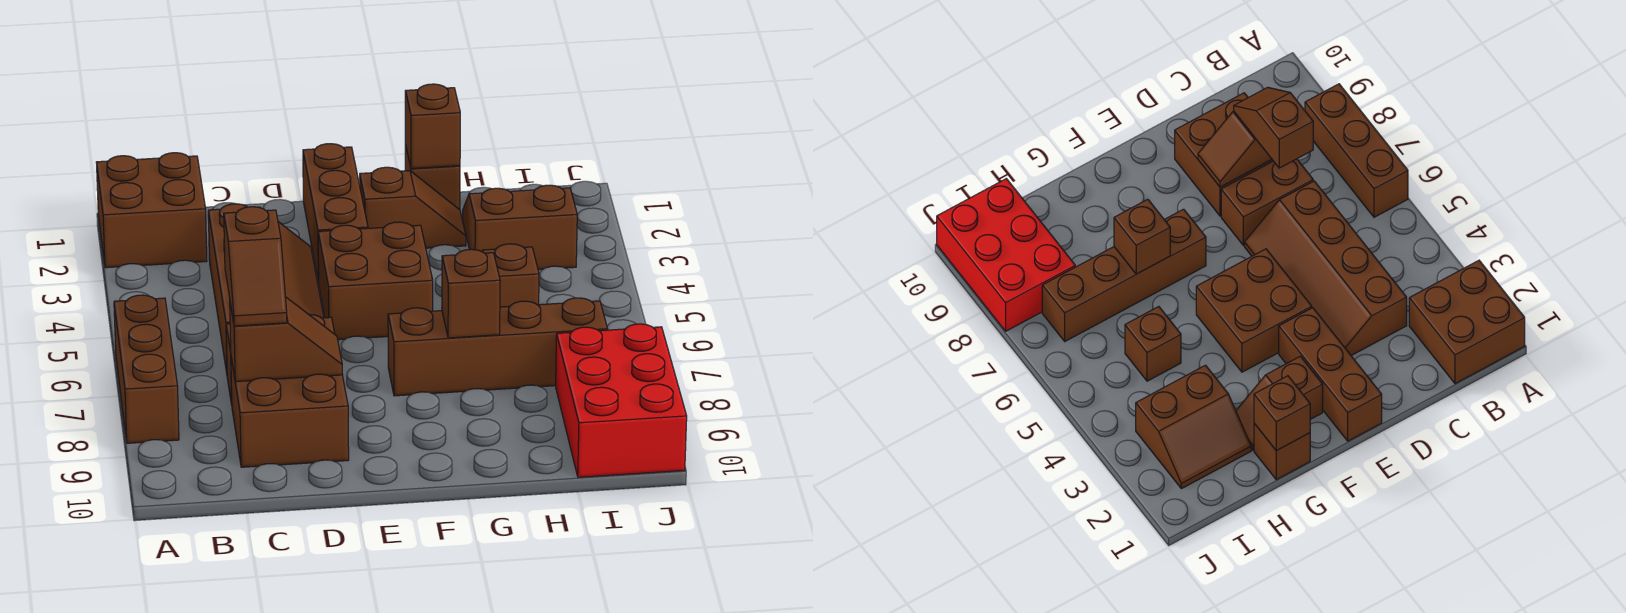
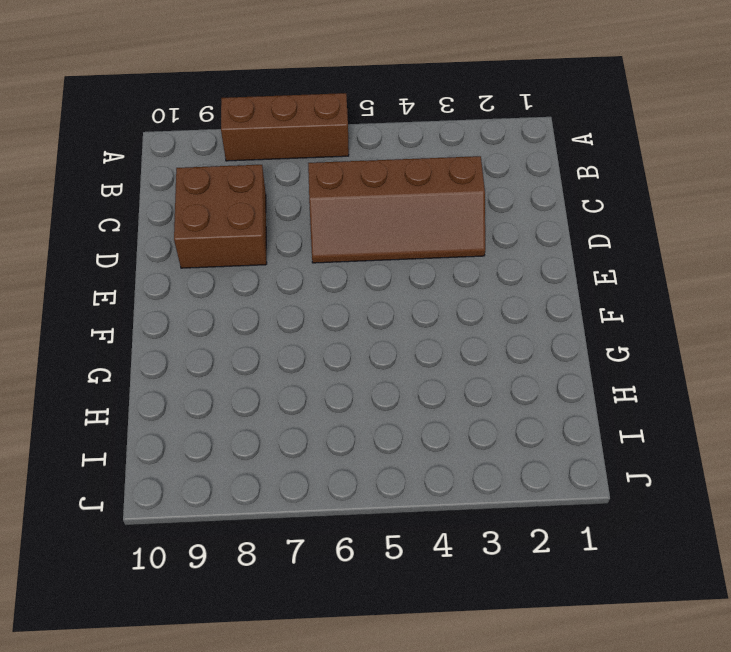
none -> brown 2x2 brick [96,153,207,268]
none -> brown 1x2 brick [1221,159,1313,246]
none -> brown 1x3 brick [303,144,368,283]

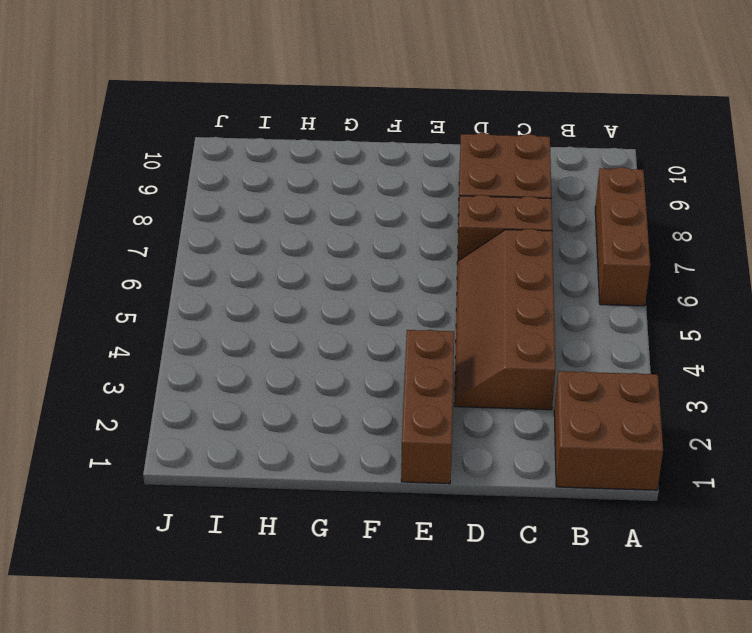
none -> brown 2x2 brick [318,222,433,340]
none -> brown 1x2 slope [360,167,466,248]
none -> brown 1x4 brick [388,298,607,396]

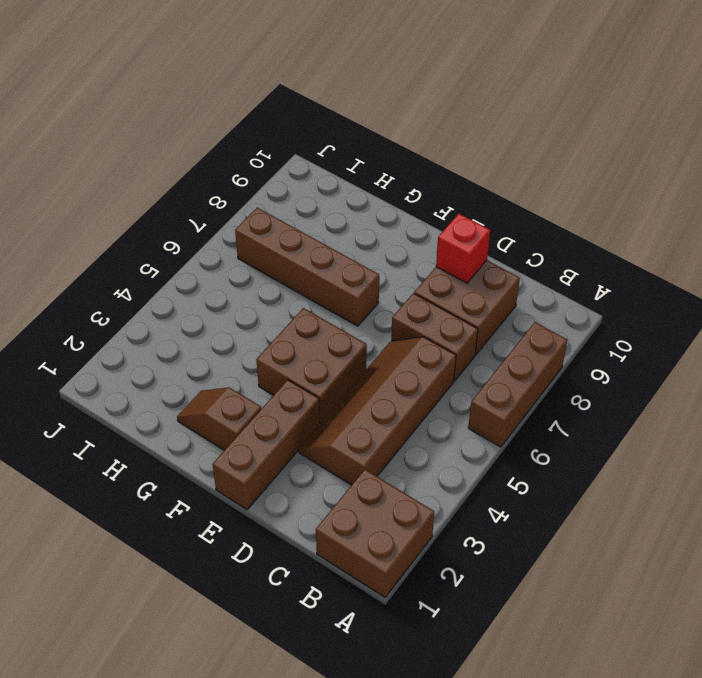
red 1x1 brick [436,214,490,283] -> none
none -> brown 1x1 brick [405,144,460,210]
none -> brown 2x2 slope [463,185,577,270]
none -> brown 1x1 brick [482,244,539,307]

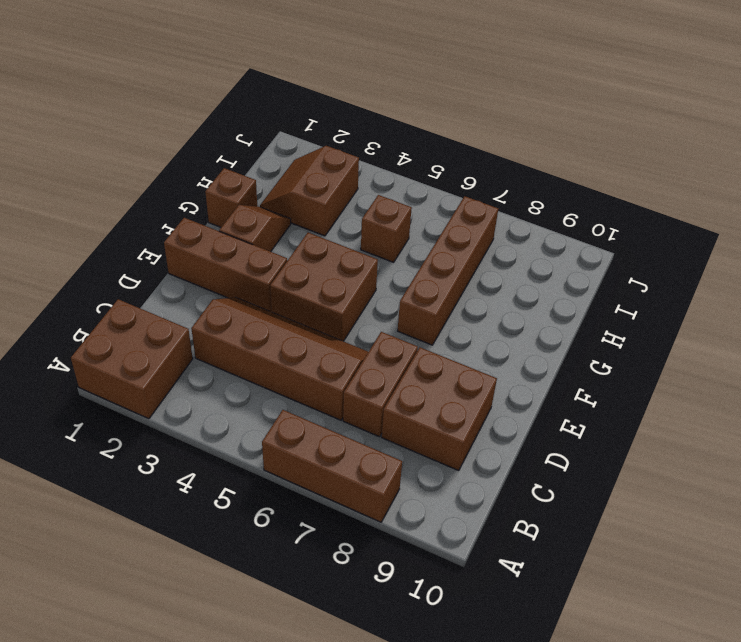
none -> red 2x3 brick [556,324,687,477]
none -> brown 1x2 slope [230,297,343,382]
none -> brown 1x1 brick [405,84,460,169]

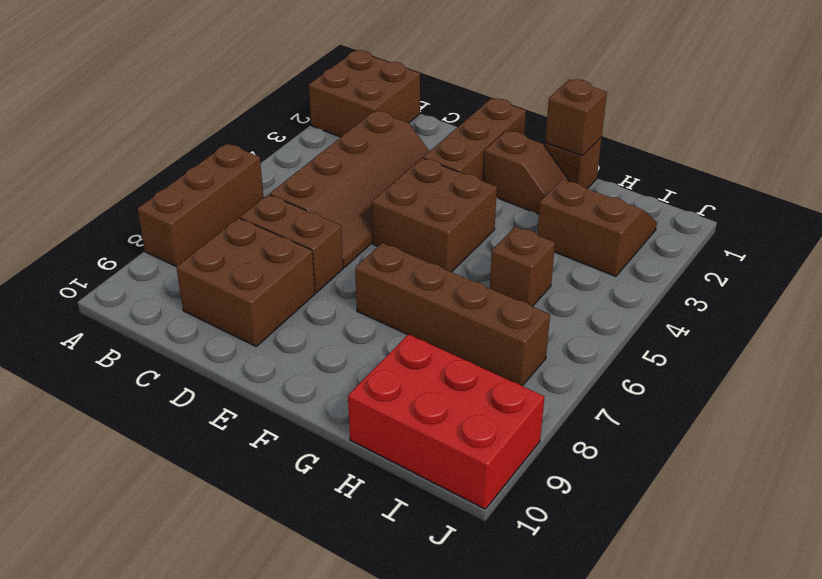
red 2x3 brick [348,334,544,509] -> red 2x3 brick turned to [556,324,687,477]
none -> brown 1x2 slope [230,297,343,382]
none -> brown 1x1 brick [442,249,500,338]
none -> brown 1x2 slope [224,207,287,326]

